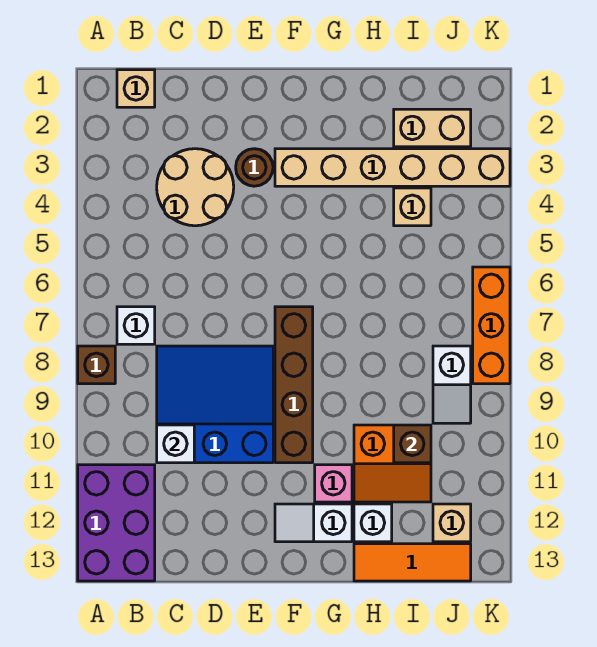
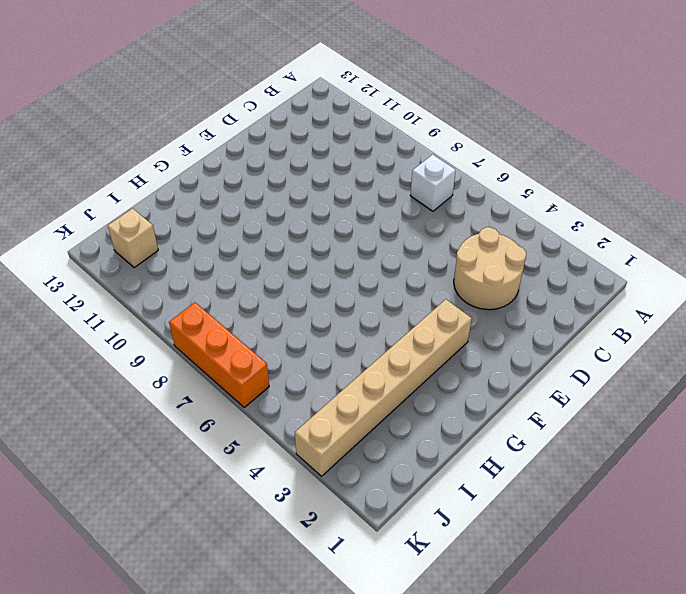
none -> brown 1x1 brick [78,346,115,384]
none -> purple 2x3 brick [78,465,155,581]
none -> tan 1x1 brick [117,70,155,107]

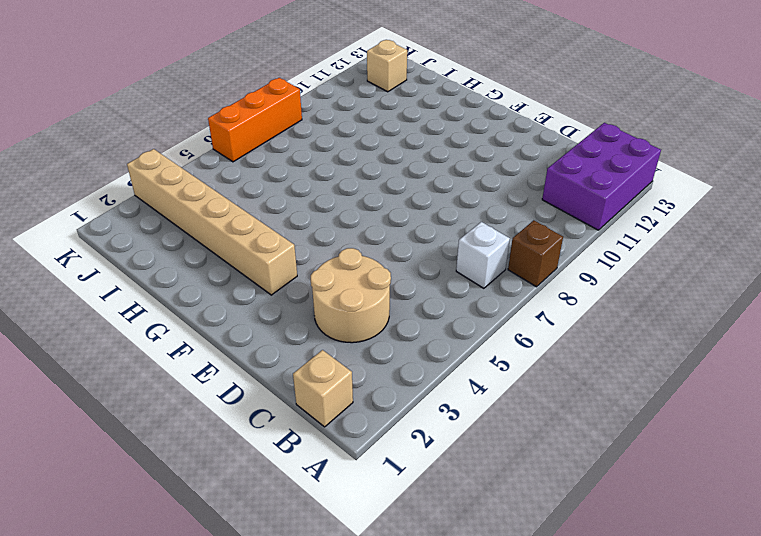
none -> blue 3x3 slope [157,346,273,463]
none -> brown 1x1 round brick [236,149,273,186]
none -> brown 1x4 brick [275,307,313,463]

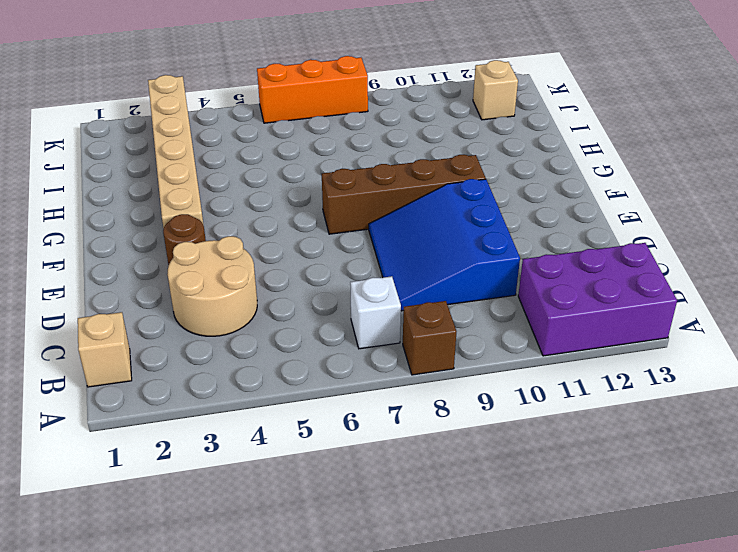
none -> white 1x2 slope [275,504,352,542]
none -> pink 1x1 brick [315,465,352,502]
none -> orange 2x2 slope [354,425,431,502]

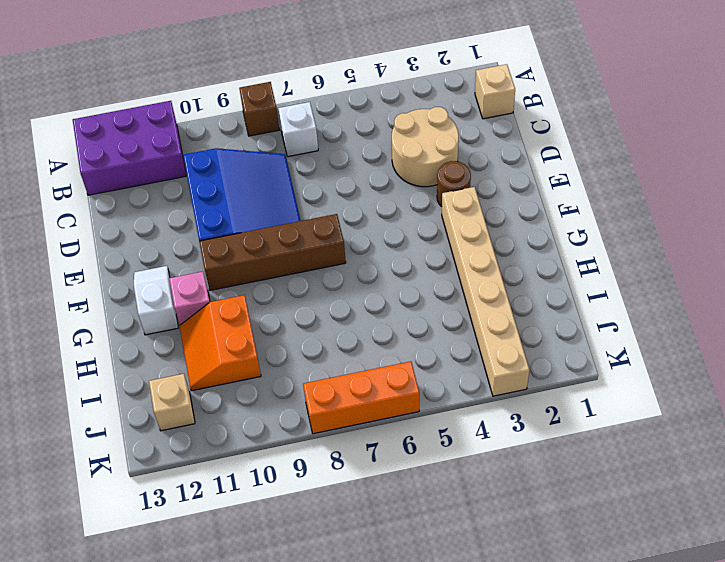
none -> white 1x1 brick [354,504,392,542]
none -> orange 1x3 tile [354,544,471,581]
none -> tan 1x2 brick [394,109,471,147]

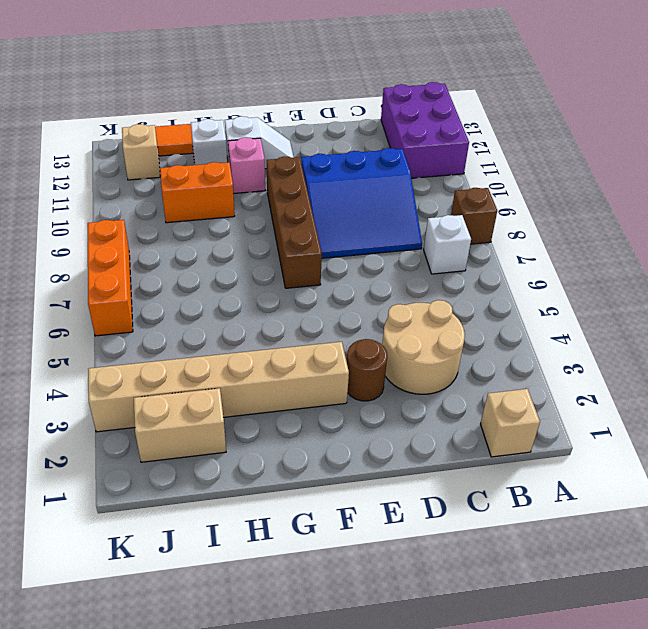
none -> tan 1x1 brick [394,188,431,226]
none -> white 1x2 slope [433,346,471,423]
none -> white 1x1 brick [157,425,194,463]

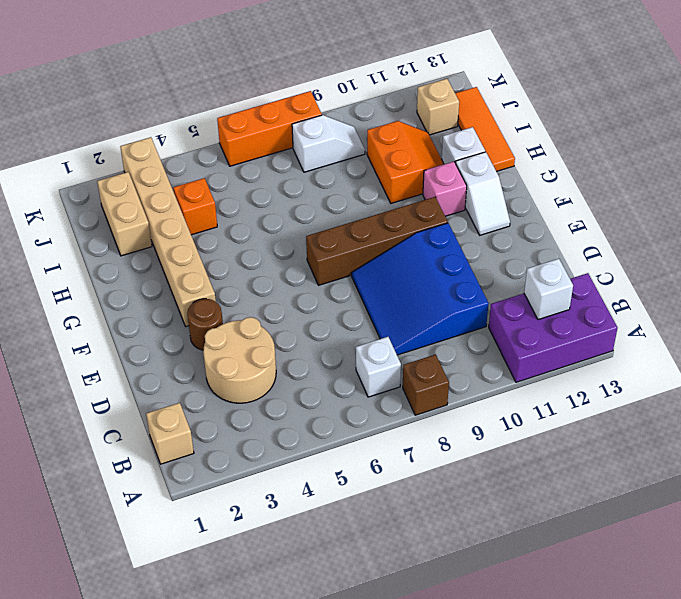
white 1x1 brick [524,259,573,320] -> white 1x1 brick moved to [157,425,194,463]
orange 1x1 brick [173,178,217,235] -> tan 1x1 brick [394,188,431,226]
none -> brown 1x1 brick [394,425,431,463]

